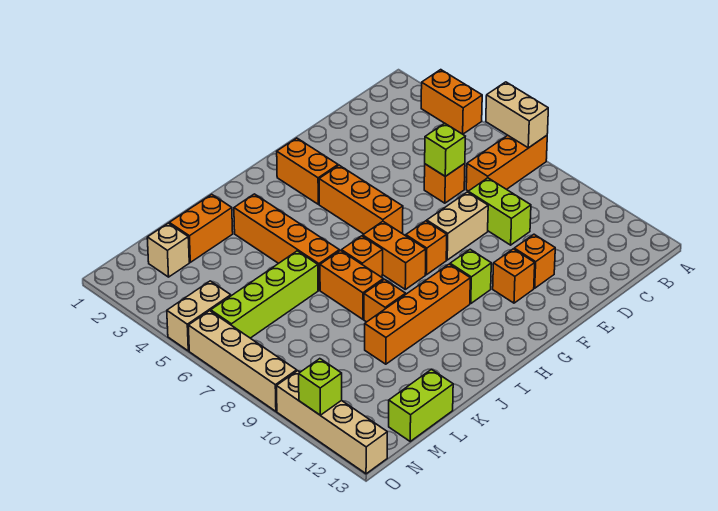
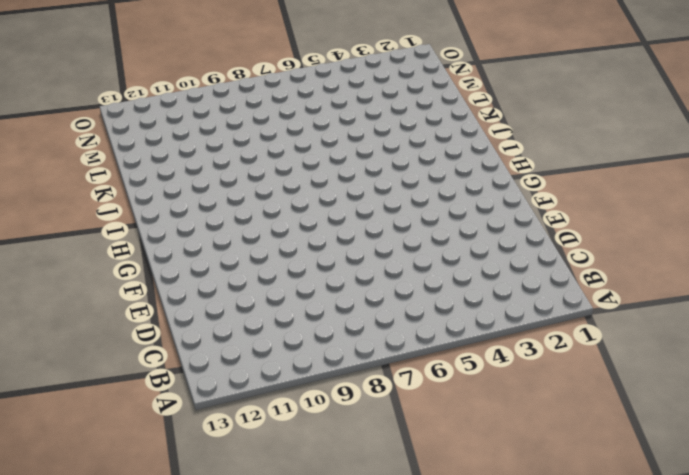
none -> orange 1x2 brick [421,70,482,134]
none -> orange 1x3 brick [466,135,547,191]
none -> orange 1x1 brick [424,163,465,203]

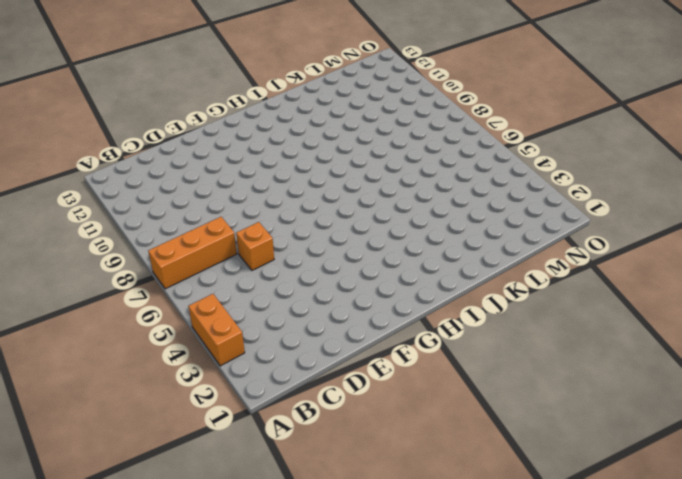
none -> lime 1x2 brick [468,178,531,245]
none -> tan 1x2 brick [427,192,488,260]
none -> orange 1x1 brick [514,234,555,288]

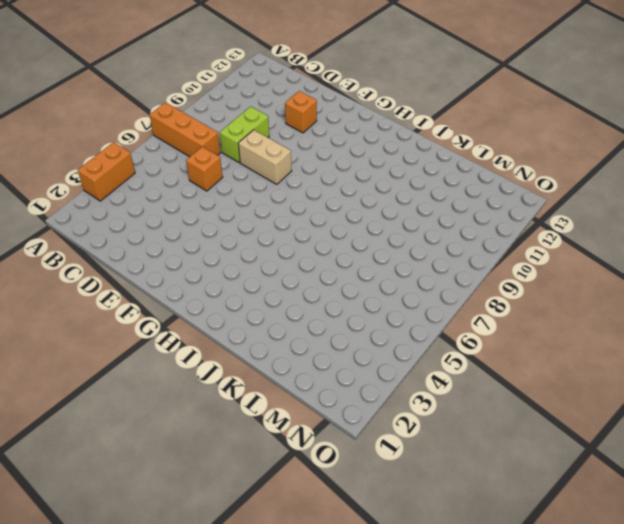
none -> orange 1x1 brick [493,249,535,303]
none -> orange 1x2 brick [277,138,338,204]
none -> orange 1x3 brick [319,165,403,234]

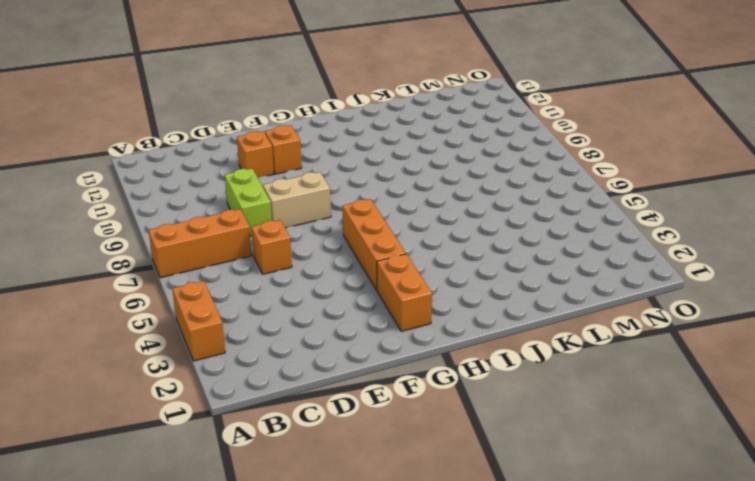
none -> orange 1x1 brick [406,221,447,275]
none -> lime 1x1 brick [450,249,491,304]
none -> orange 1x2 brick [363,221,426,289]

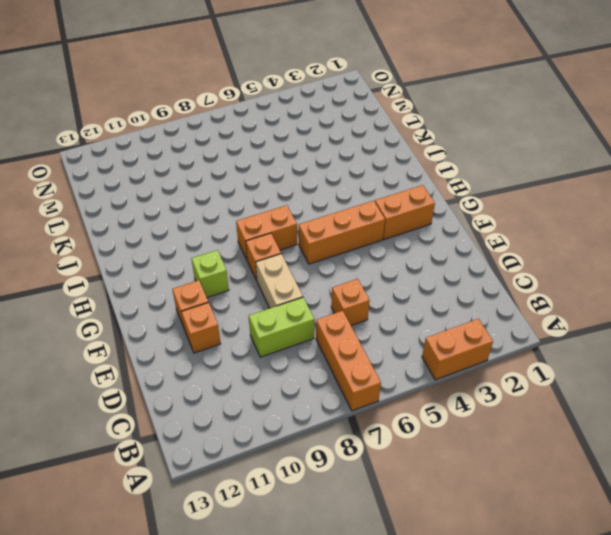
none -> orange 1x4 brick [365,264,470,364]
none -> orange 1x1 brick [341,236,383,277]
none -> orange 1x4 brick [234,194,339,290]

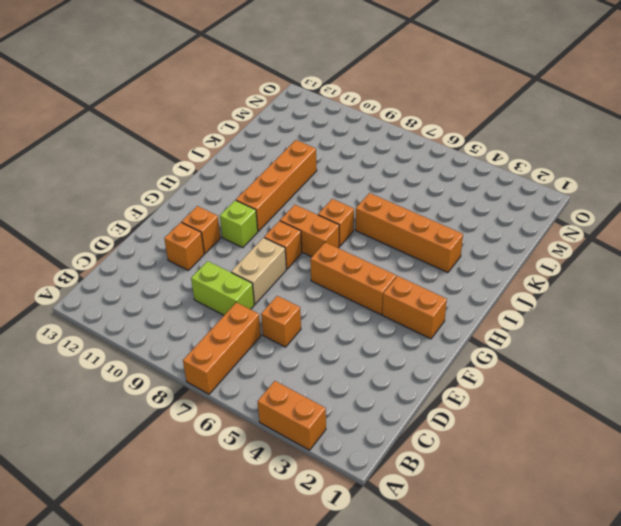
none -> orange 1x2 brick [320,251,383,319]
none -> orange 1x1 brick [364,279,406,322]
none -> orange 1x2 brick [169,194,233,262]

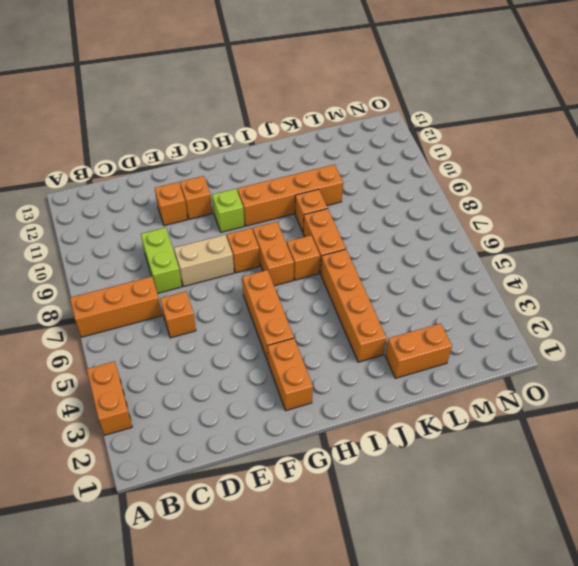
none -> lime 1x4 brick [211,251,318,338]
none -> lime 1x2 brick [389,369,453,441]
none -> tan 1x1 brick [147,223,189,277]

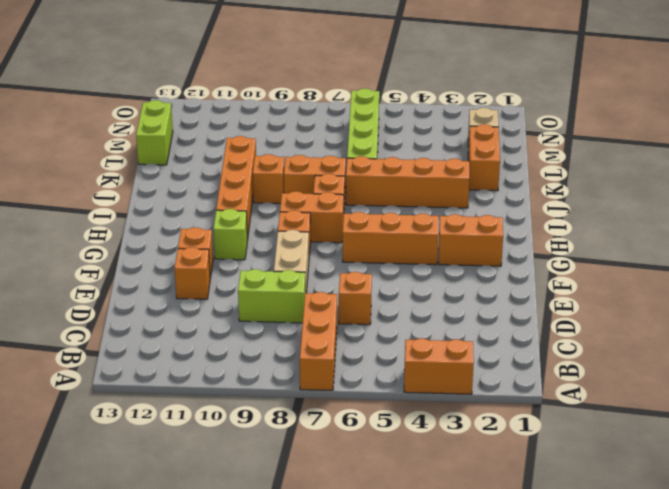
none -> tan 1x2 brick [167,281,231,351]
none -> tan 1x4 brick [188,311,297,411]
none -> tan 1x4 brick [277,371,387,474]

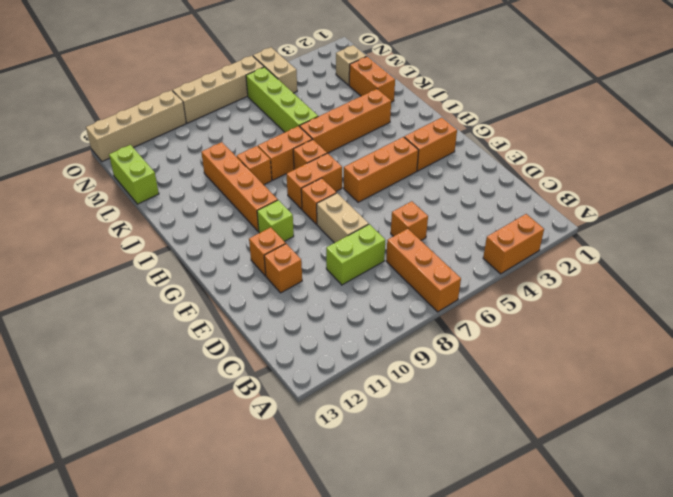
none -> tan 1x2 brick [486,82,548,148]
none -> lime 1x1 brick [425,123,465,176]
none -> lime 1x1 brick [299,359,342,415]

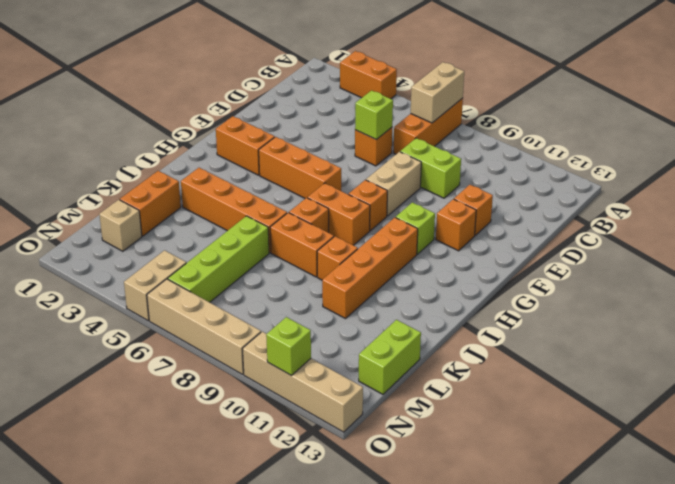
tan 1x2 brick [411,62,464,123] -> tan 1x2 brick turned to [486,82,548,148]

